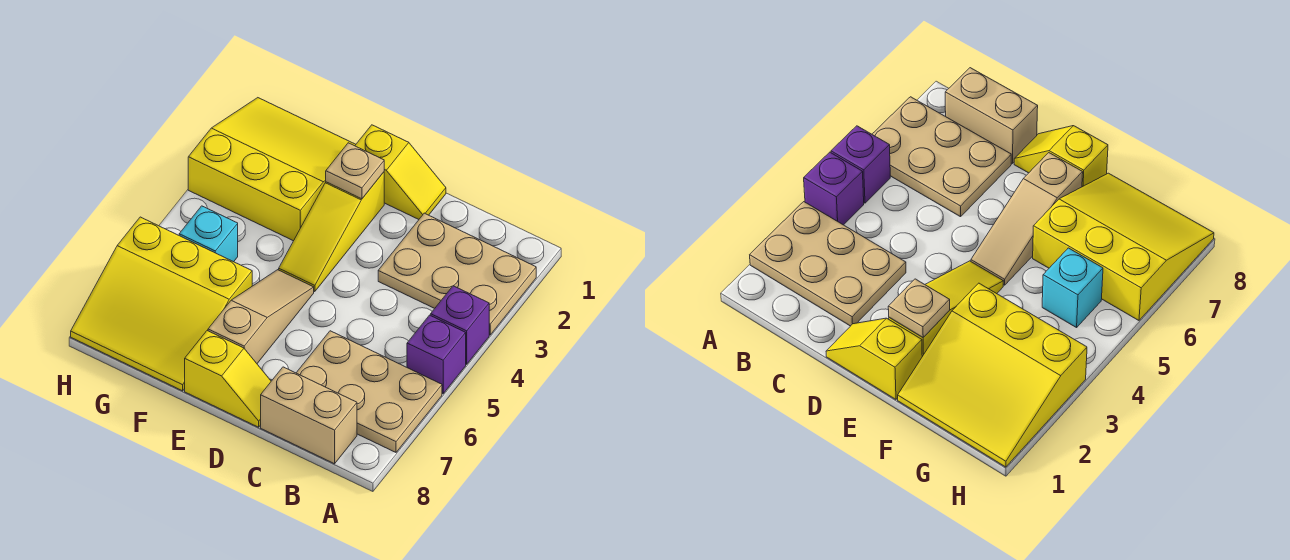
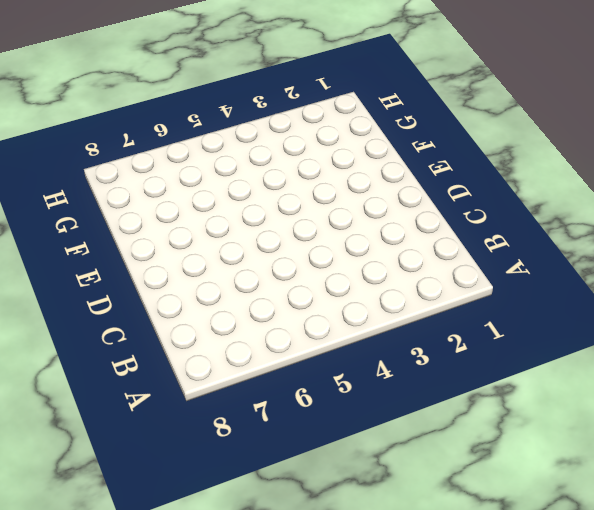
none -> tan 2x3 plate [378,213,536,335]
none -> purple 1x1 brick [431,286,489,364]
none -> purple 1x1 brick [407,315,466,394]

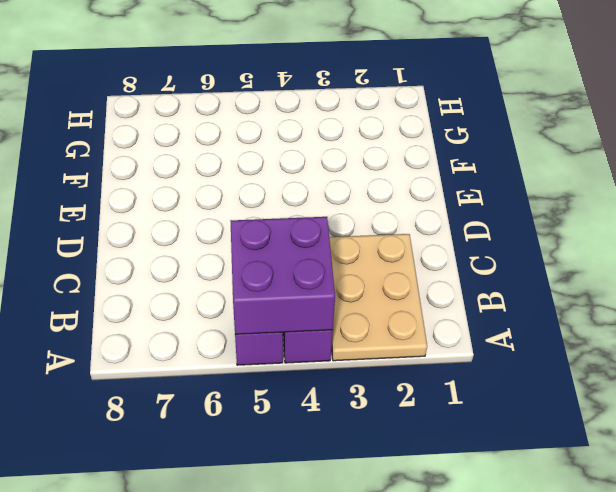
purple 2x2 brick [231,217,335,334] -> none
none -> tan 2x3 plate [296,331,442,452]
none -> tan 1x2 brick [261,367,357,464]
none -> yellow 1x2 slope [355,125,446,219]

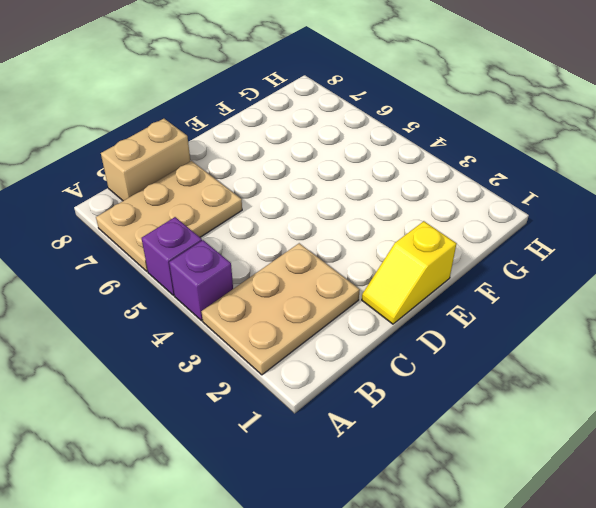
none -> yellow 1x2 slope [185,331,271,427]
none -> yellow 1x3 slope [279,172,384,292]
none -> tan 1x3 slope [208,270,314,363]

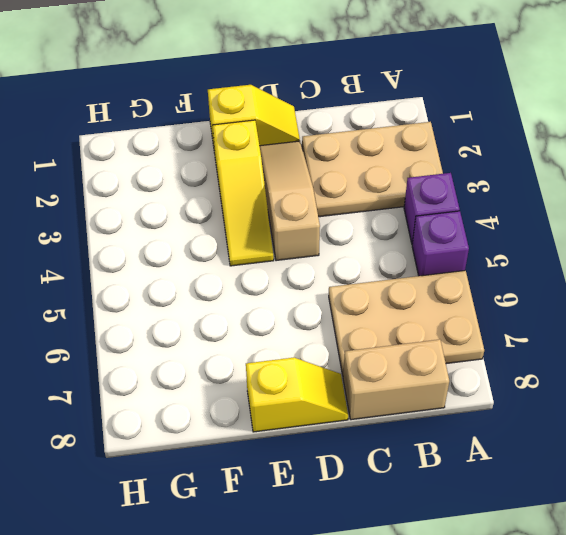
tan 1x3 slope [260,141,320,261] -> tan 1x3 slope moved to [208,270,314,363]
none -> yellow 3x3 slope [188,98,356,241]
none -> yellow 3x3 slope [71,217,252,391]
none -> cyan 1x1 brick [179,206,238,262]

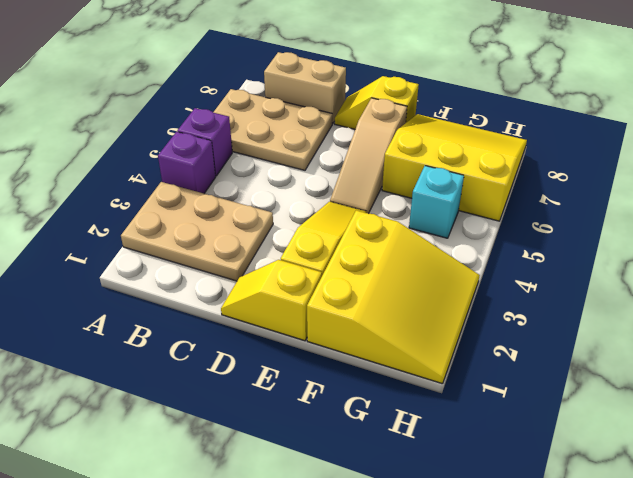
yellow 3x3 slope [307,210,480,384] -> yellow 3x3 slope turned to [188,98,356,241]
none -> tan 1x1 plate [326,143,384,199]

